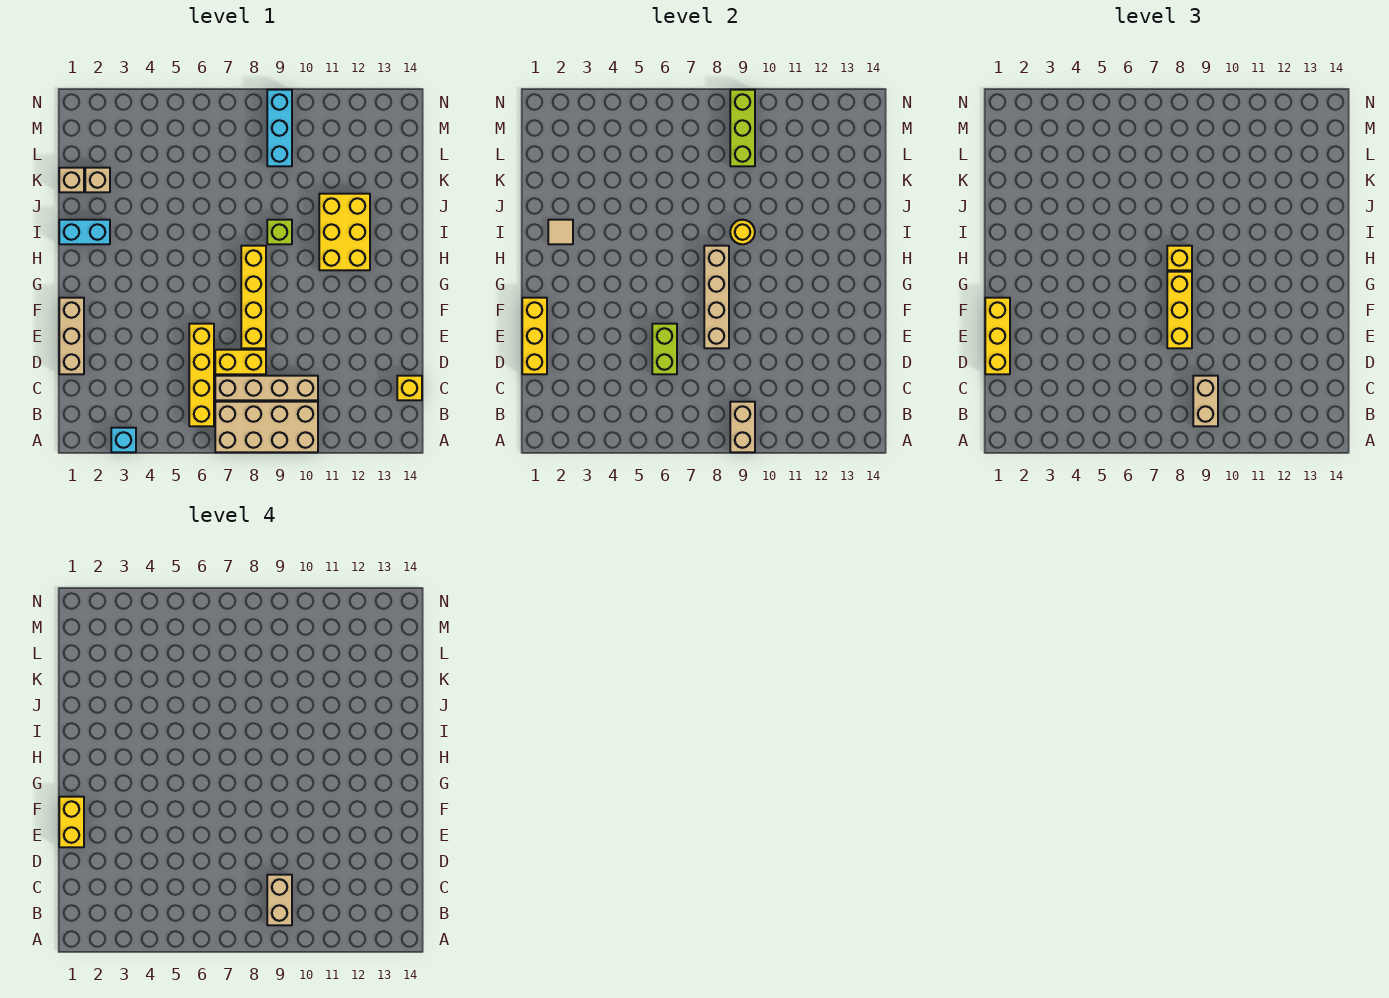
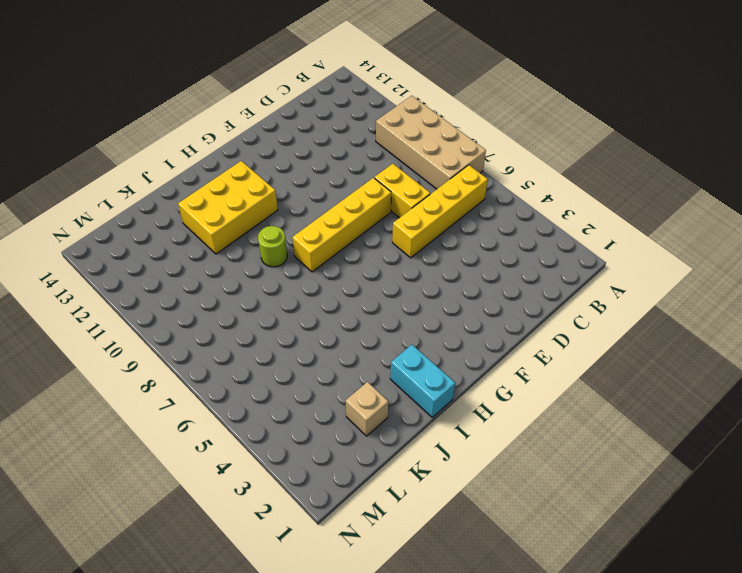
lime 1x1 round brick [258,226,287,267] -> lime 1x1 brick [267,220,292,244]
none -> cyan 1x1 brick [111,428,136,452]
none -> tan 1x4 brick [215,376,318,400]
none -> yellow 1x1 brick [397,376,422,400]

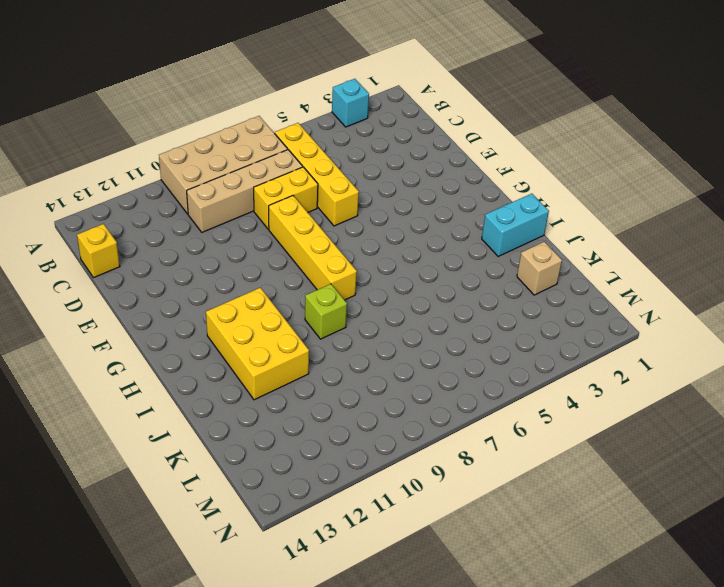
none -> tan 1x3 brick [59,298,84,374]
none -> tan 1x1 brick [59,168,84,192]
none -> cyan 1x3 brick [267,90,292,166]

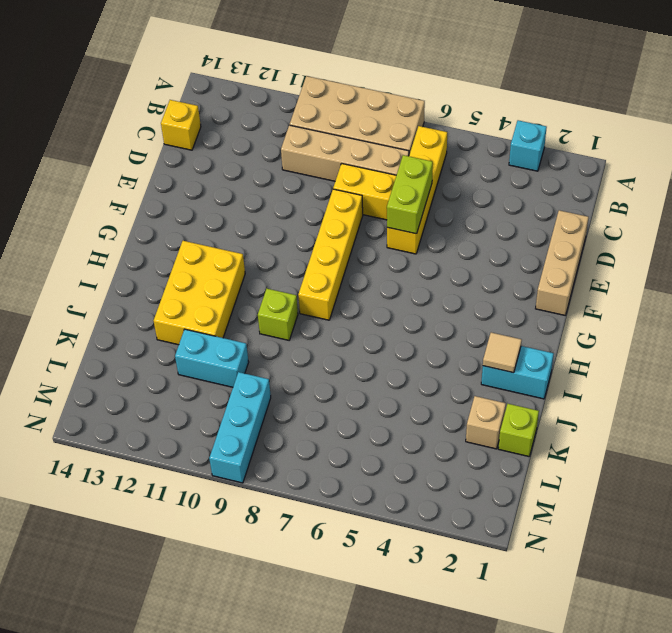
lime 1x1 brick [498,404,539,456] -> tan 1x1 brick [59,168,84,192]
cyan 1x2 brick [175,329,249,387] -> none
none -> tan 1x2 brick [730,402,755,452]
none -> yellow 1x3 brick [522,298,547,374]
none -> tan 1x4 brick [704,246,729,348]

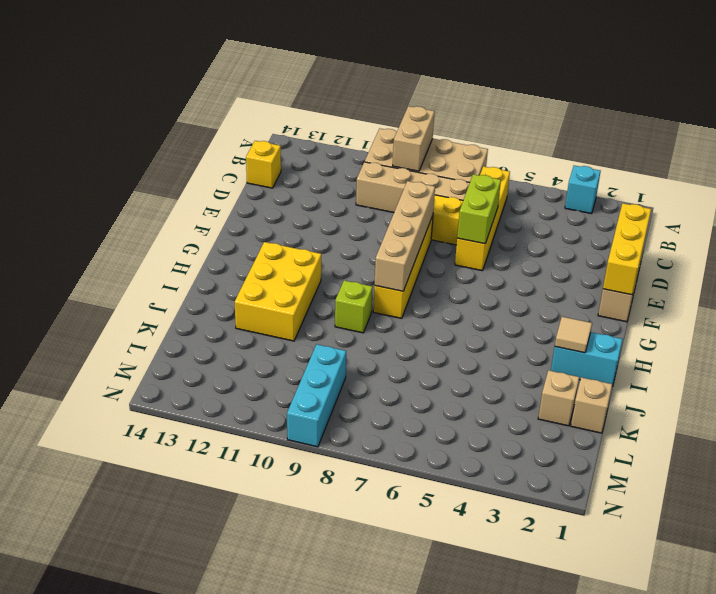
none -> yellow 1x1 round brick [730,220,755,244]
none -> lime 1x3 brick [730,90,755,166]
none -> tan 1x2 brick [1193,376,1218,426]

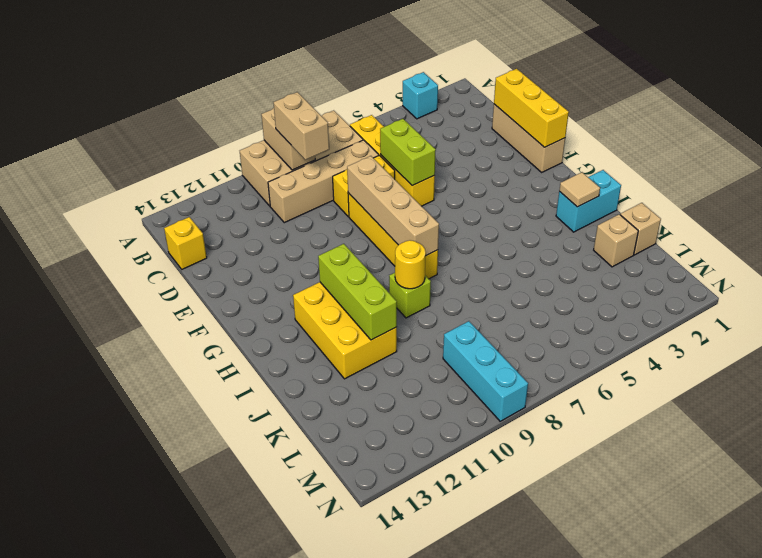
lime 1x3 brick [318,244,397,340] -> lime 1x3 brick moved to [730,90,755,166]
none -> yellow 1x3 brick [985,298,1010,374]
none -> yellow 1x3 brick [1167,272,1192,348]
none -> yellow 1x1 brick [1167,246,1192,270]

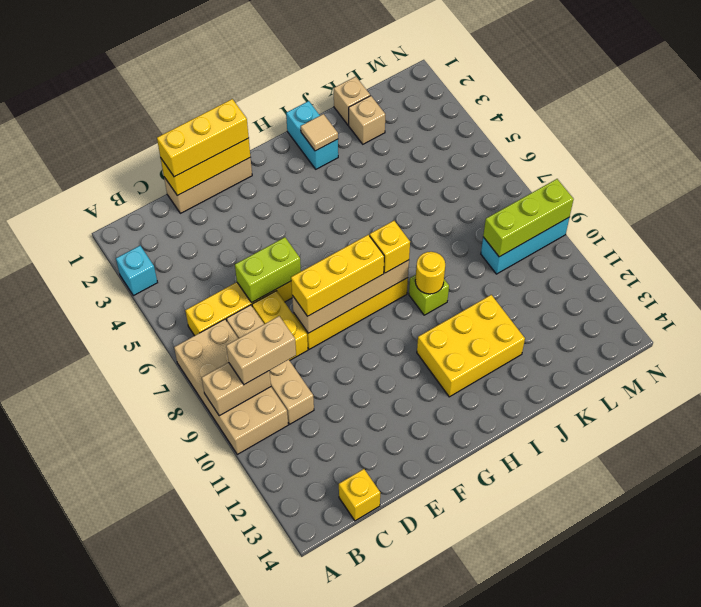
none -> tan 1x2 brick [267,875,292,925]
none -> yellow 1x2 brick [59,797,84,847]

